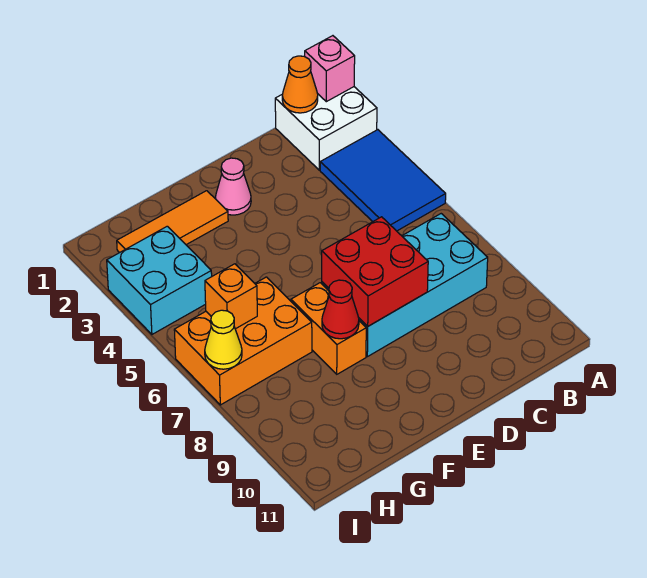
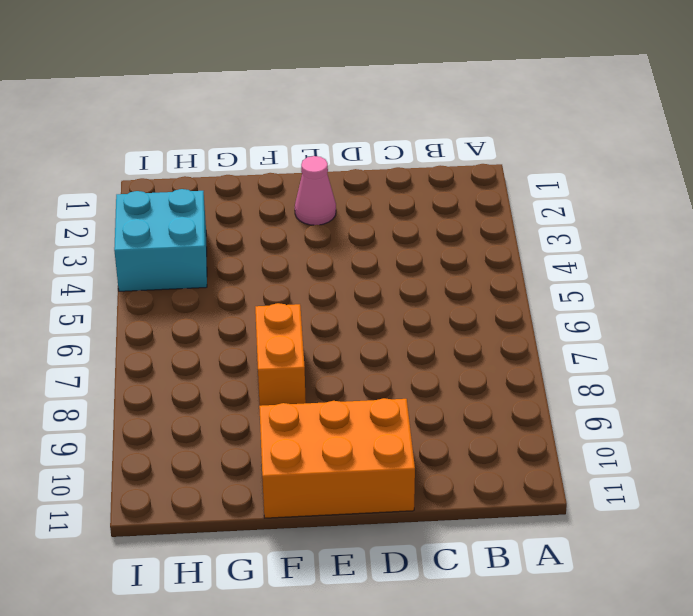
orange 2x3 brick [259,398,415,518] -> orange 2x3 brick moved to [174,277,312,405]
none -> white 2x2 brick [275,87,377,170]
none -> blue 2x3 tile [320,130,446,231]
none -> cyan 2x4 brick [322,214,488,357]

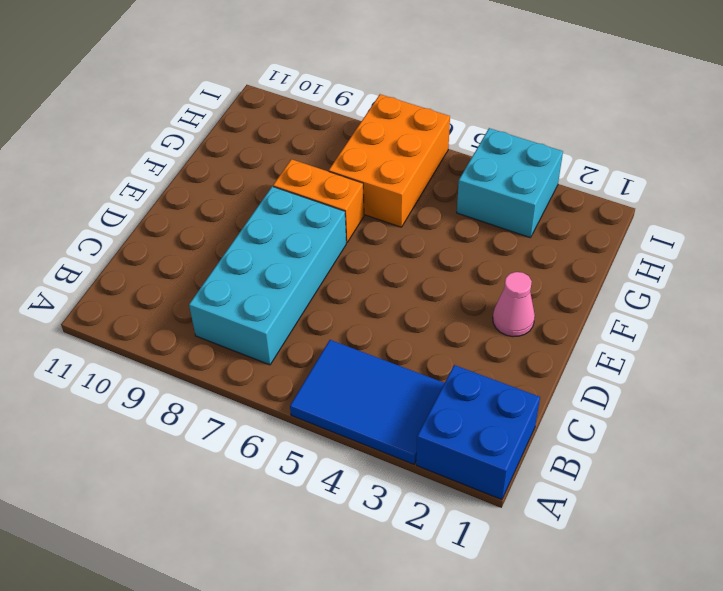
blue 2x2 brick [416,365,540,500] -> white 2x2 brick [275,87,377,170]
none -> orange 1x3 tile [117,191,228,253]
none -> pink 1x1 brick [305,36,355,102]
none -> orange 1x1 cone [282,56,318,113]

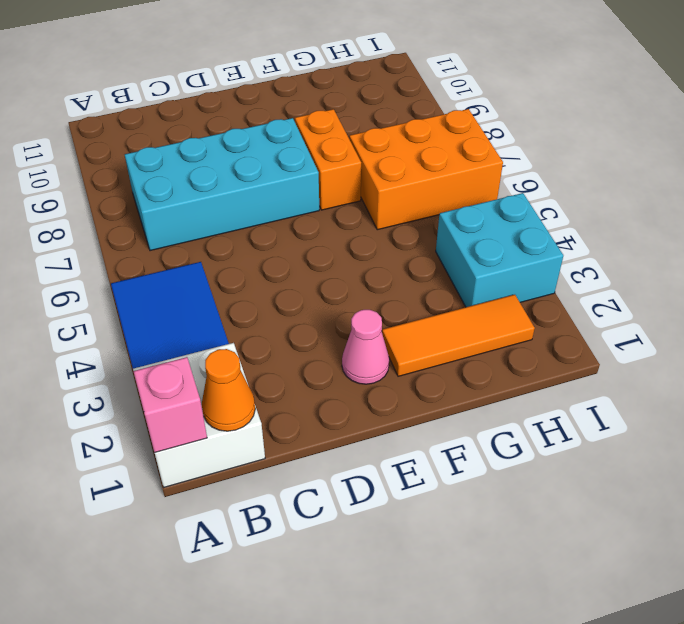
none -> red 2x2 brick [322,217,428,326]
none -> red 1x1 cone [322,280,359,339]
none -> orange 1x1 brick [205,264,257,329]

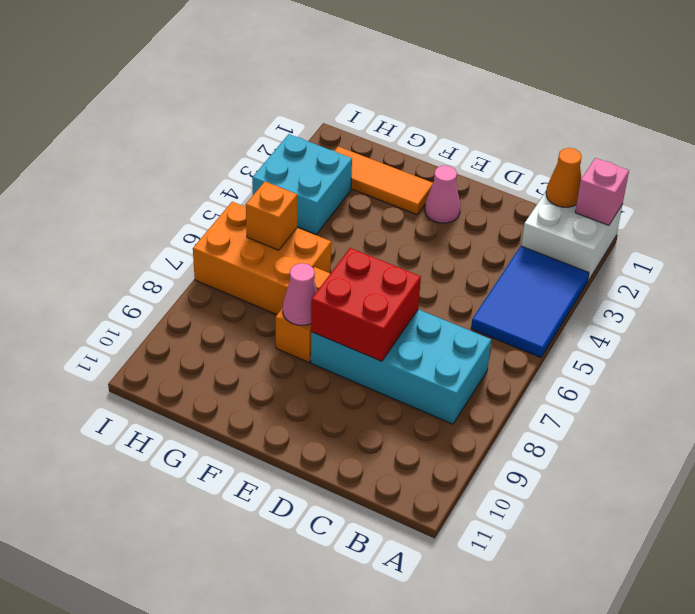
pink 1x1 cone [283,263,317,325] -> red 1x1 cone [322,280,359,339]
none -> yellow 1x1 cone [205,310,242,369]

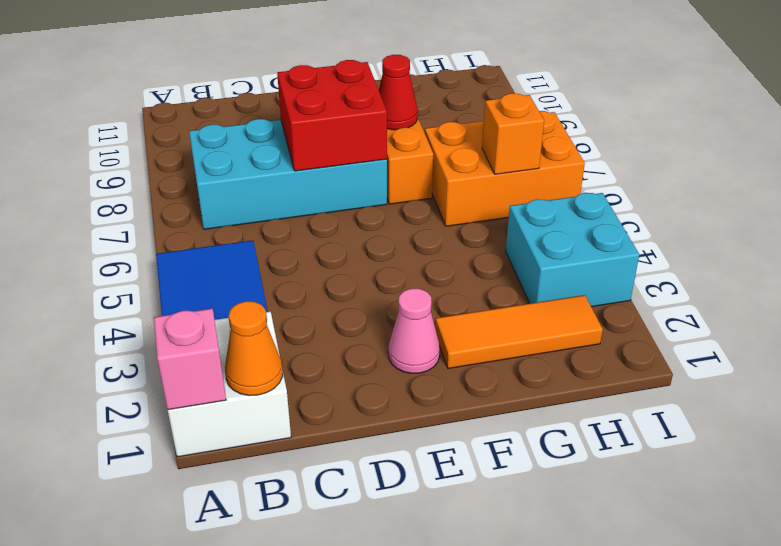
none -> yellow 1x1 cone [205,310,242,369]

